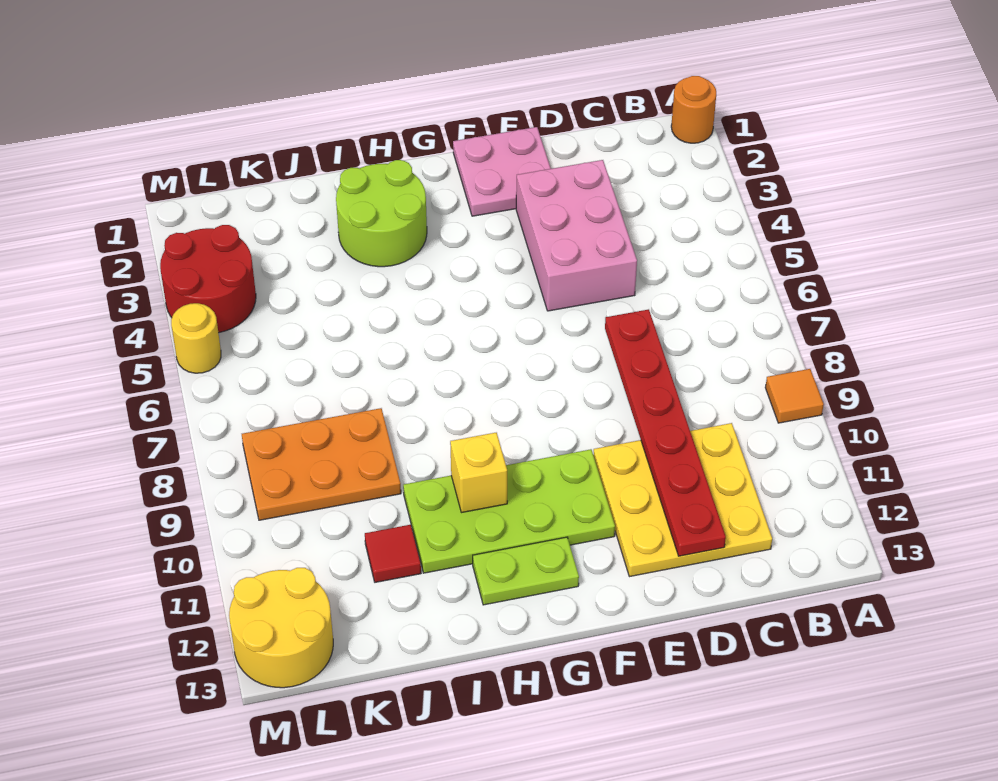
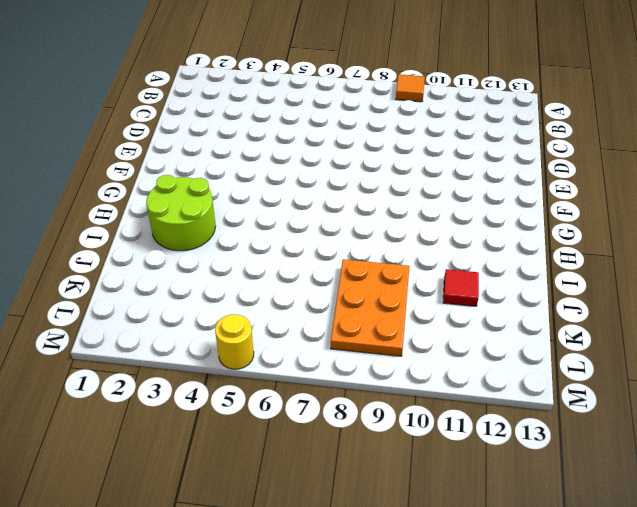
none -> orange 1x1 round brick [671,76,716,143]
none -> yellow 3x3 plate [593,423,772,577]
none -> pink 2x3 brick [516,160,637,311]

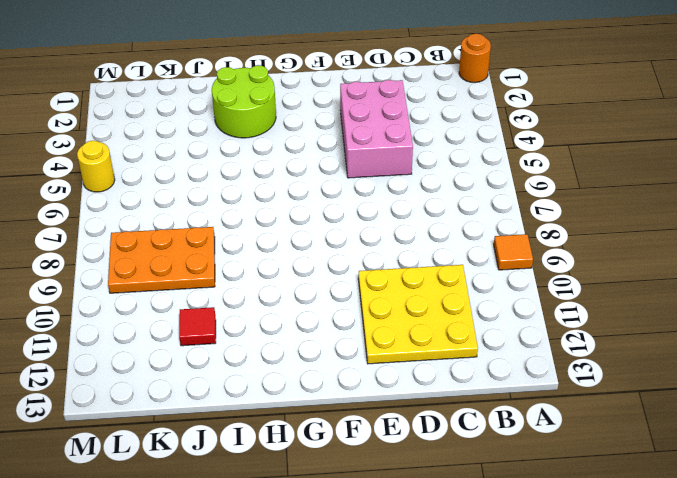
none -> pink 2x2 plate [453,127,551,216]
none -> lime 2x4 plate [403,449,615,573]
none -> lime 1x2 plate [473,537,579,605]

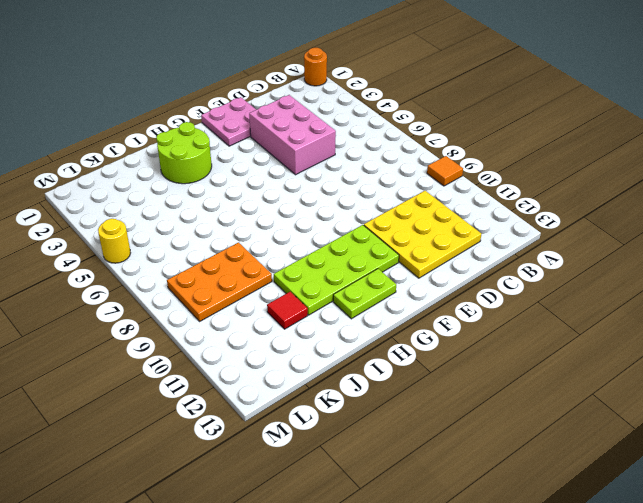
none -> red 2x2 round brick [160,225,256,333]
none -> yellow 2x2 round brick [229,568,333,688]
none -> red 1x6 plate [605,309,726,556]

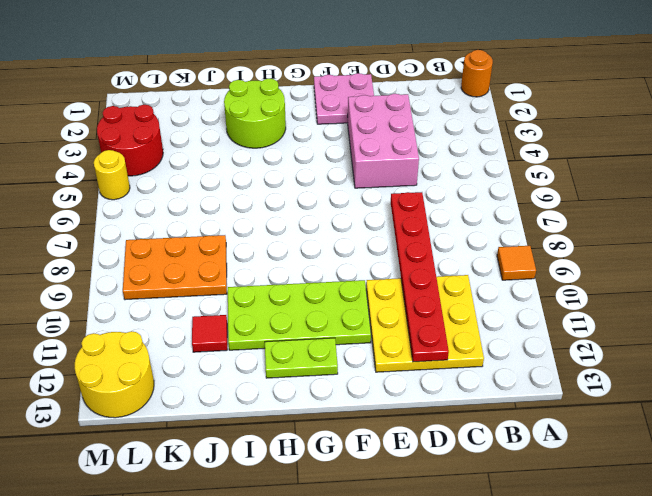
none -> yellow 1x1 brick [450,433,507,513]

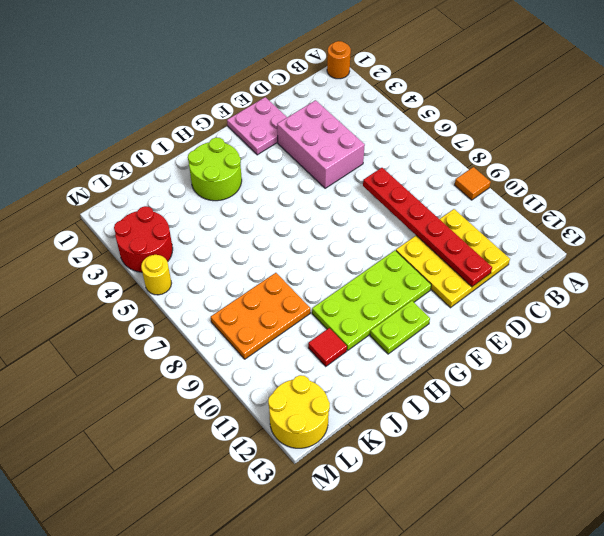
none -> yellow 1x1 brick [450,433,507,513]

